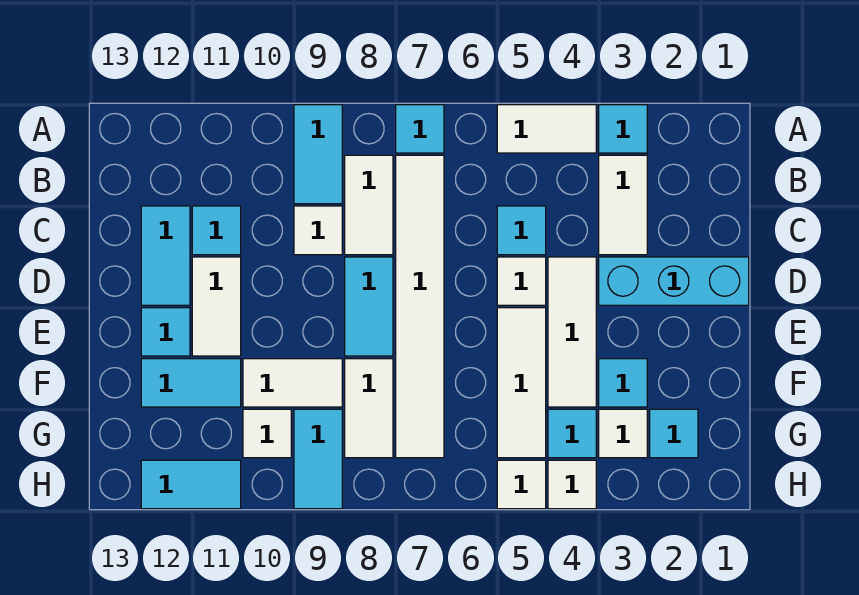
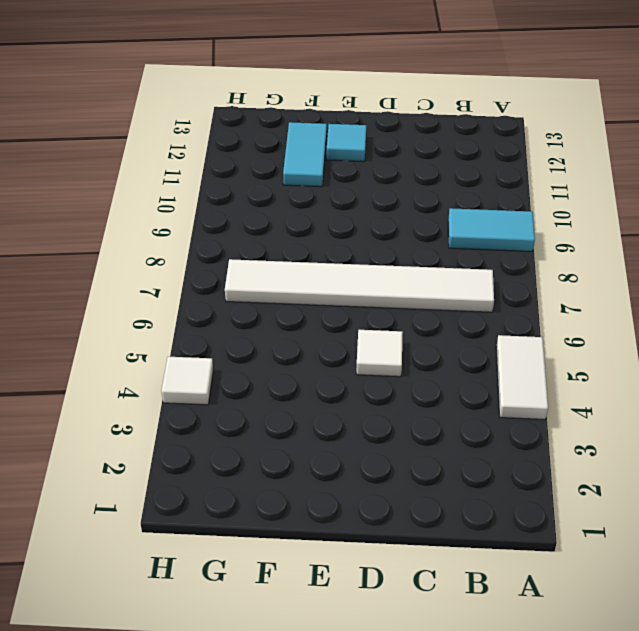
none -> cyan 1x1 tile [599,105,647,153]
none -> cyan 1x1 tile [396,105,444,153]
none -> white 1x2 tile [599,155,647,255]
none -> white 1x2 tile [345,155,393,255]

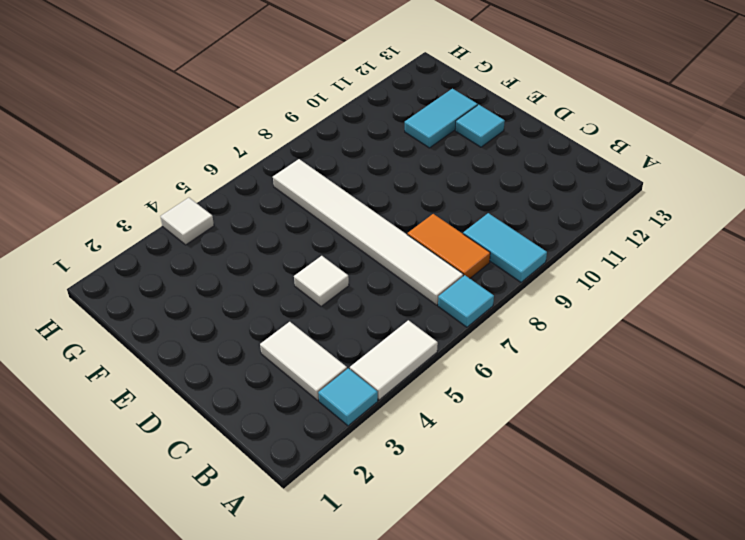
orange 1x2 tile [407,214,490,278] -> white 1x2 tile [345,155,393,255]
none -> cyan 1x1 tile [497,206,546,255]
none -> white 1x1 tile [294,206,342,255]
none -> cyan 1x1 tile [192,206,241,255]
none -> cyan 1x2 tile [141,206,190,305]

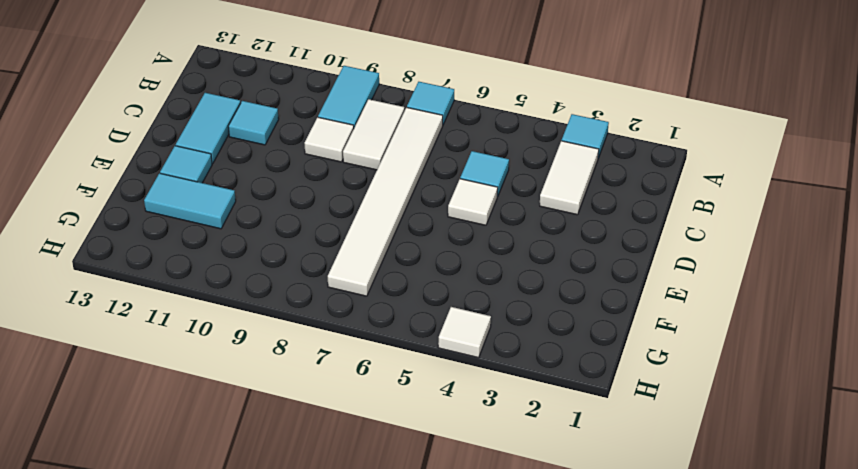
none -> white 1x2 tile [497,105,596,153]
none -> cyan 1x3 brick [599,257,749,305]
none -> white 1x3 tile [548,257,596,407]
none -> cyan 1x2 tile [345,257,393,356]

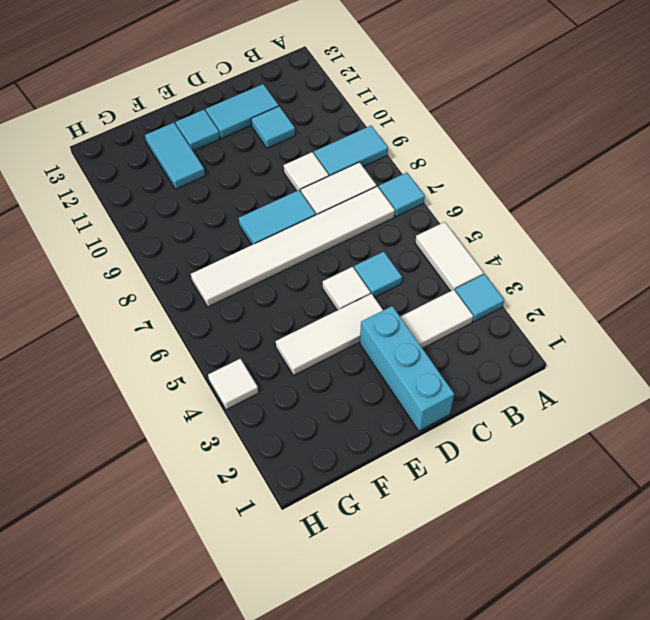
none -> white 1x2 tile [192,257,241,356]
none -> white 1x3 tile [497,308,546,458]
none -> cyan 1x1 tile [599,359,647,407]
none -> white 1x2 tile [345,359,393,458]

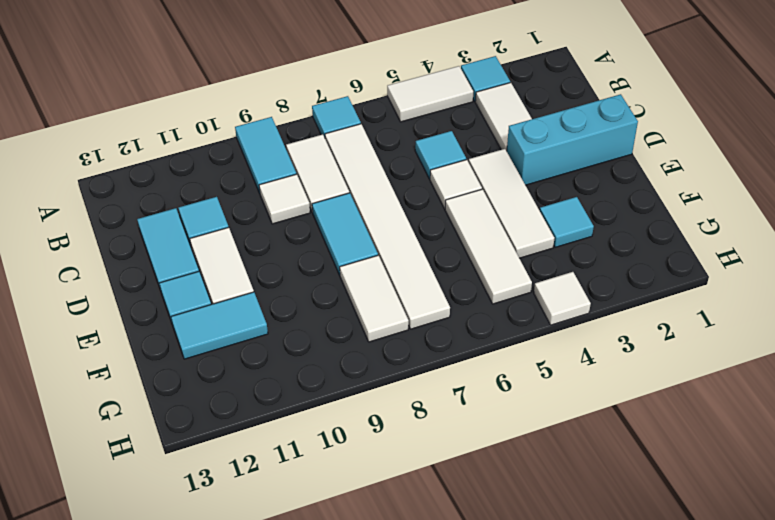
none -> white 1x2 tile [243,359,342,407]
none -> cyan 1x1 tile [650,409,698,458]
none -> white 1x1 tile [599,409,647,458]
none -> cyan 1x1 tile [548,409,596,458]

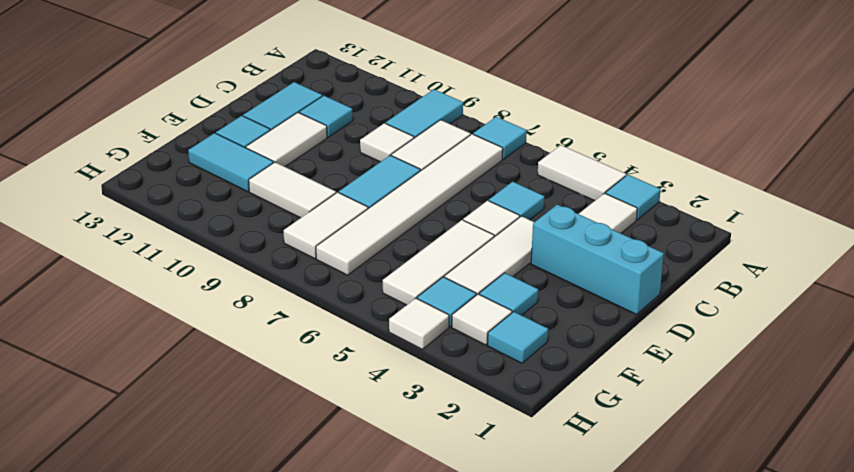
none -> cyan 1x2 tile [294,409,342,509]
none -> white 1x1 tile [243,409,291,458]
none -> white 1x1 tile [497,460,546,509]
none -> cyan 1x2 tile [141,460,241,509]

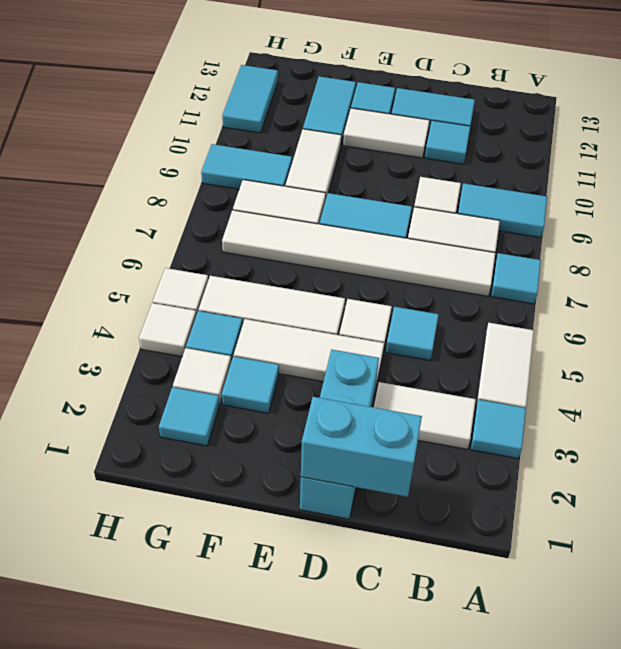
cyan 1x2 brick [301,397,422,497] -> none
none -> white 1x1 tile [243,409,291,458]

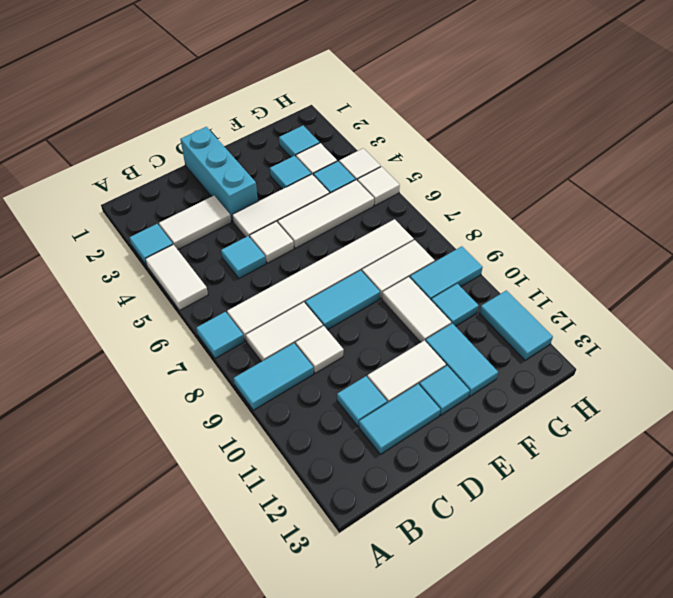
cyan 1x1 tile [431,284,478,326] -> white 1x1 tile [243,409,291,458]

